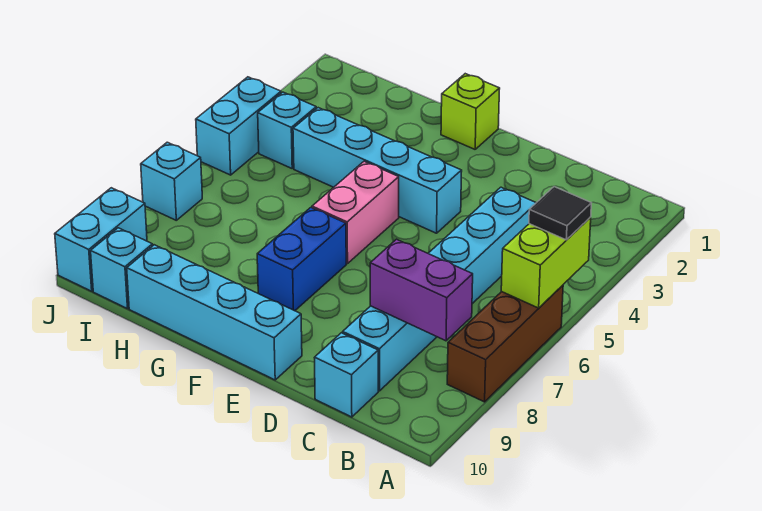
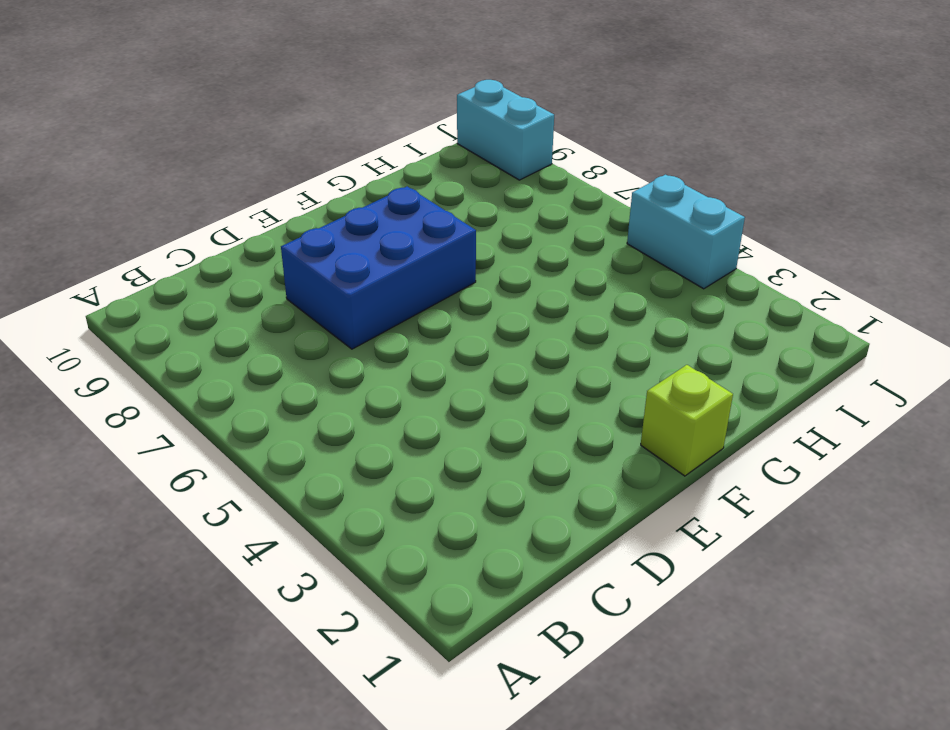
blue 2x3 brick [281,186,476,349] -> blue 1x2 brick [257,208,346,311]
none -> brown 1x3 brick [447,285,563,402]
none -> cyan 1x6 brick [343,187,536,391]
none -> cyan 1x1 brick [314,333,378,417]

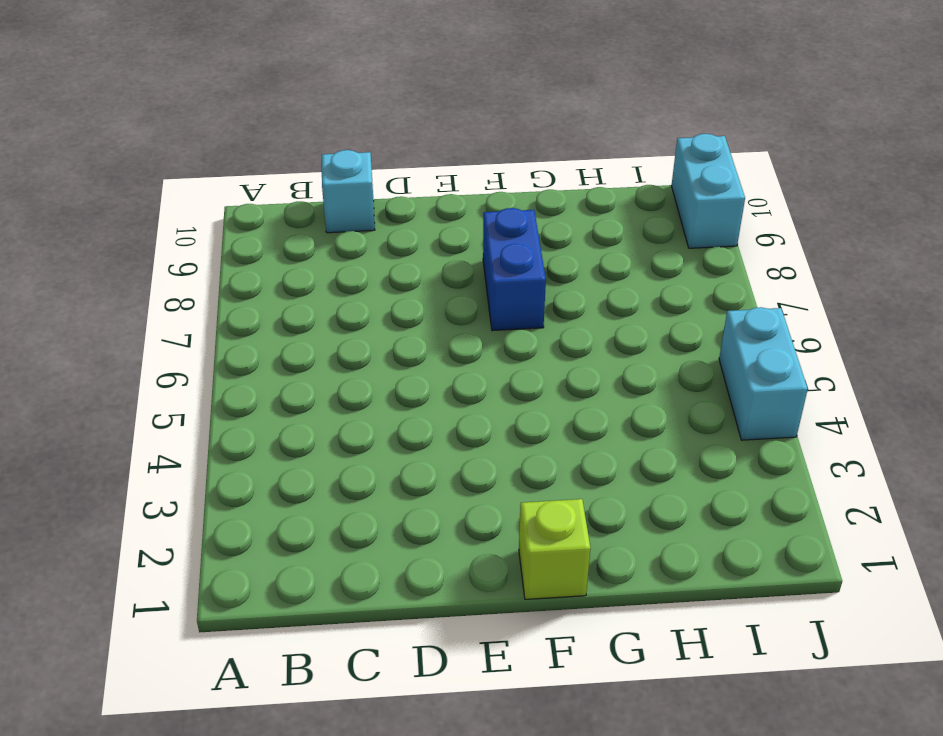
none -> brown 1x3 brick [447,285,563,402]
none -> cyan 1x6 brick [343,187,536,391]
none -> cyan 1x4 brick [293,108,462,233]

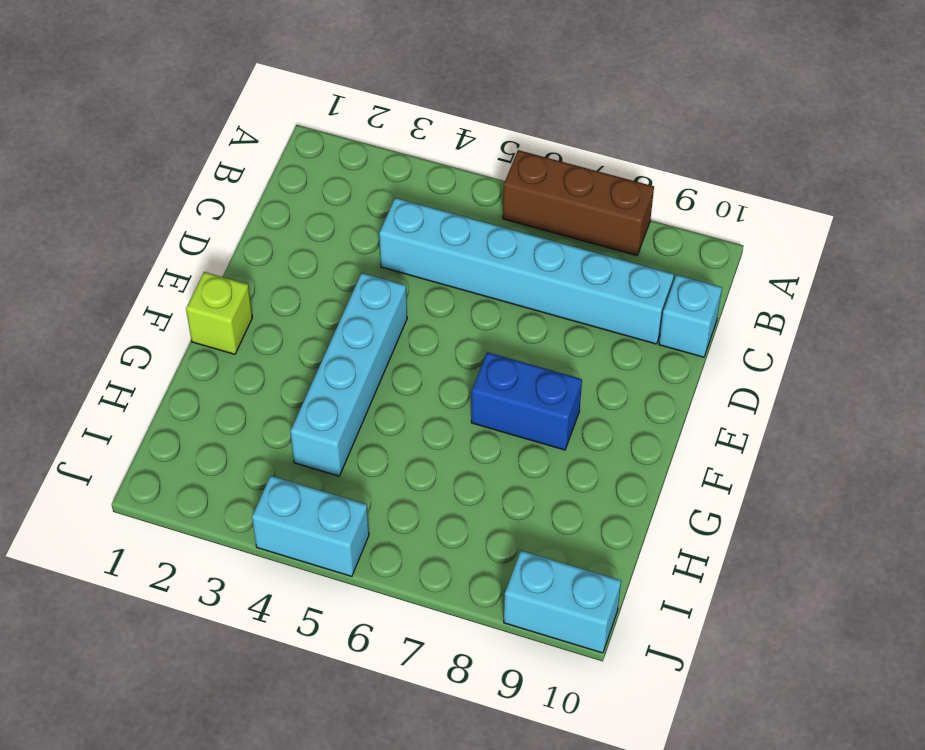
none -> cyan 1x4 brick [127,245,302,380]
none -> pink 1x2 brick [312,161,399,264]
none -> cyan 1x1 brick [258,92,316,168]

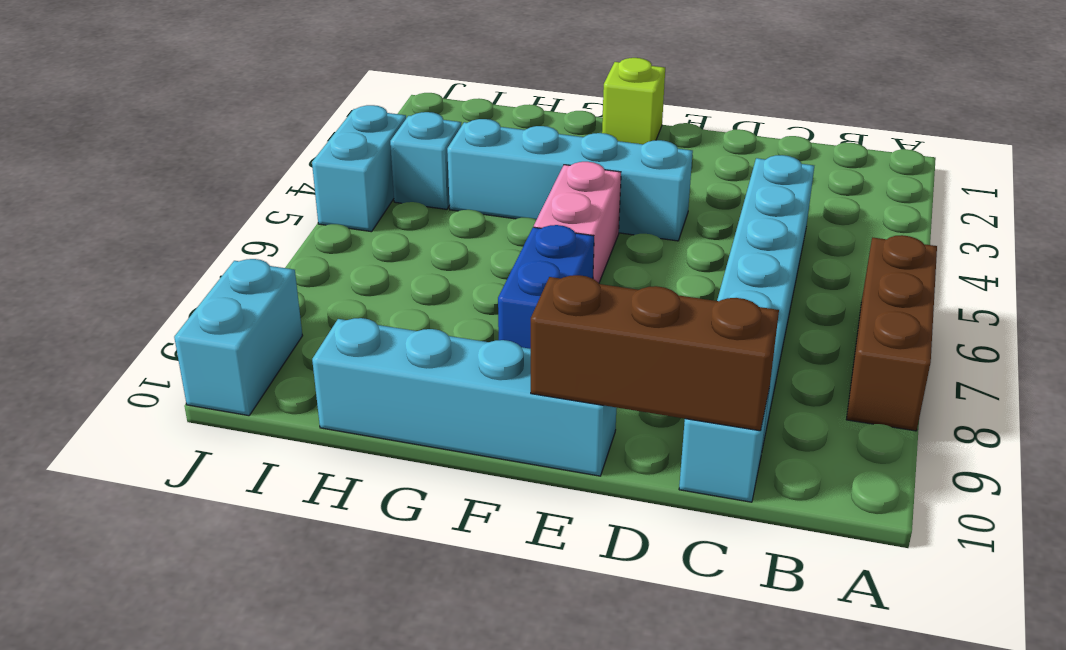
brown 1x3 brick [531,275,779,431] -> none
none -> cyan 1x1 brick [91,228,153,309]
none -> cyan 1x1 brick [141,142,202,220]
none -> lime 1x2 brick [501,217,591,308]

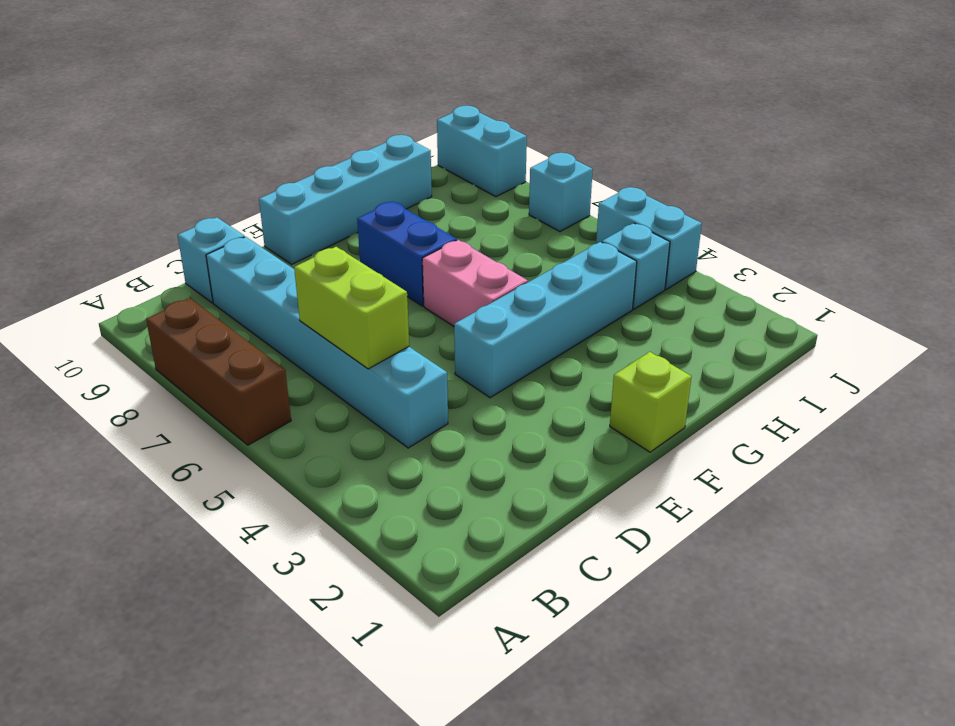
lime 1x2 brick [294,247,409,369] -> lime 1x2 brick moved to [501,217,591,308]
none -> cyan 1x1 brick [91,228,153,309]
none -> purple 1x2 brick [370,239,473,341]
none -> black 1x1 tile [529,187,591,240]

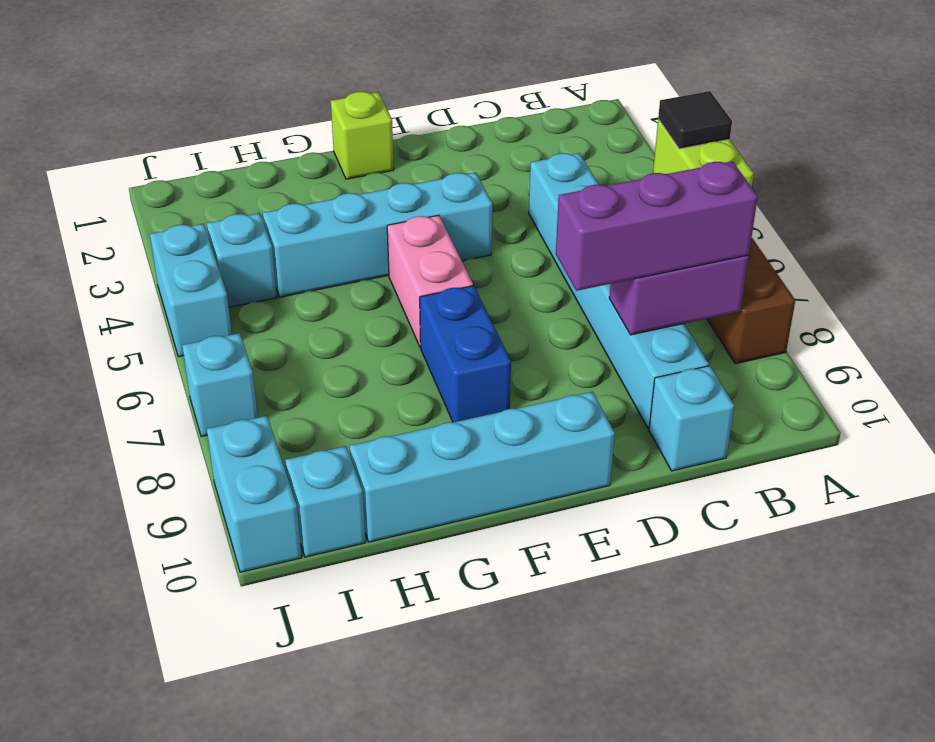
purple 1x3 brick [556,161,758,291] -> none

